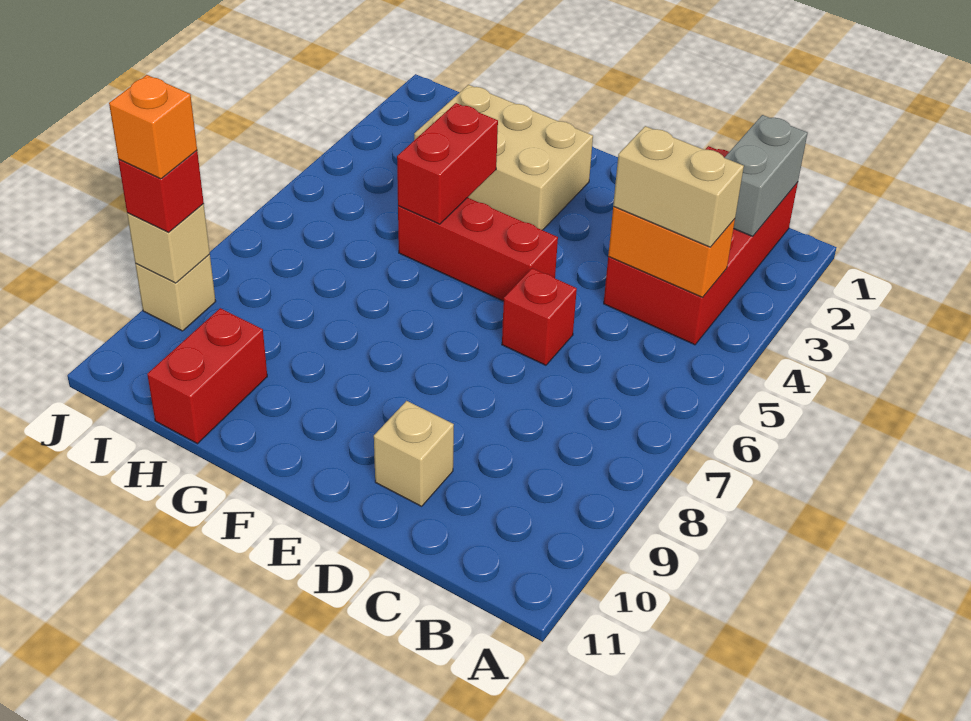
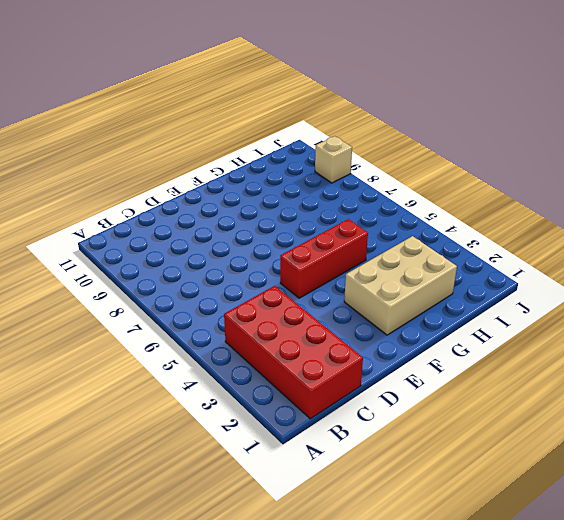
none -> red 1x1 brick [502,268,577,365]
none -> tan 1x1 brick [374,401,454,506]
none -> red 1x2 brick [147,308,267,444]

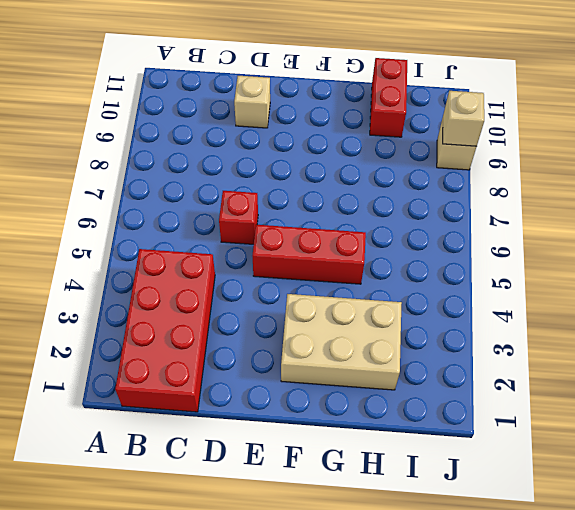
none -> grey 1x2 brick [724,115,808,236]
none -> orange 1x2 brick [608,207,735,297]
none -> red 1x2 brick [397,103,498,224]

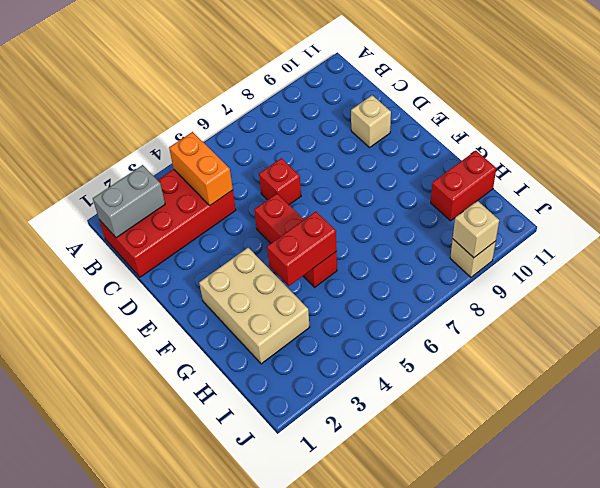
none -> tan 1x2 brick [613,126,744,247]
none -> red 1x1 brick [118,151,204,232]
none -> orange 1x1 brick [109,75,197,179]

